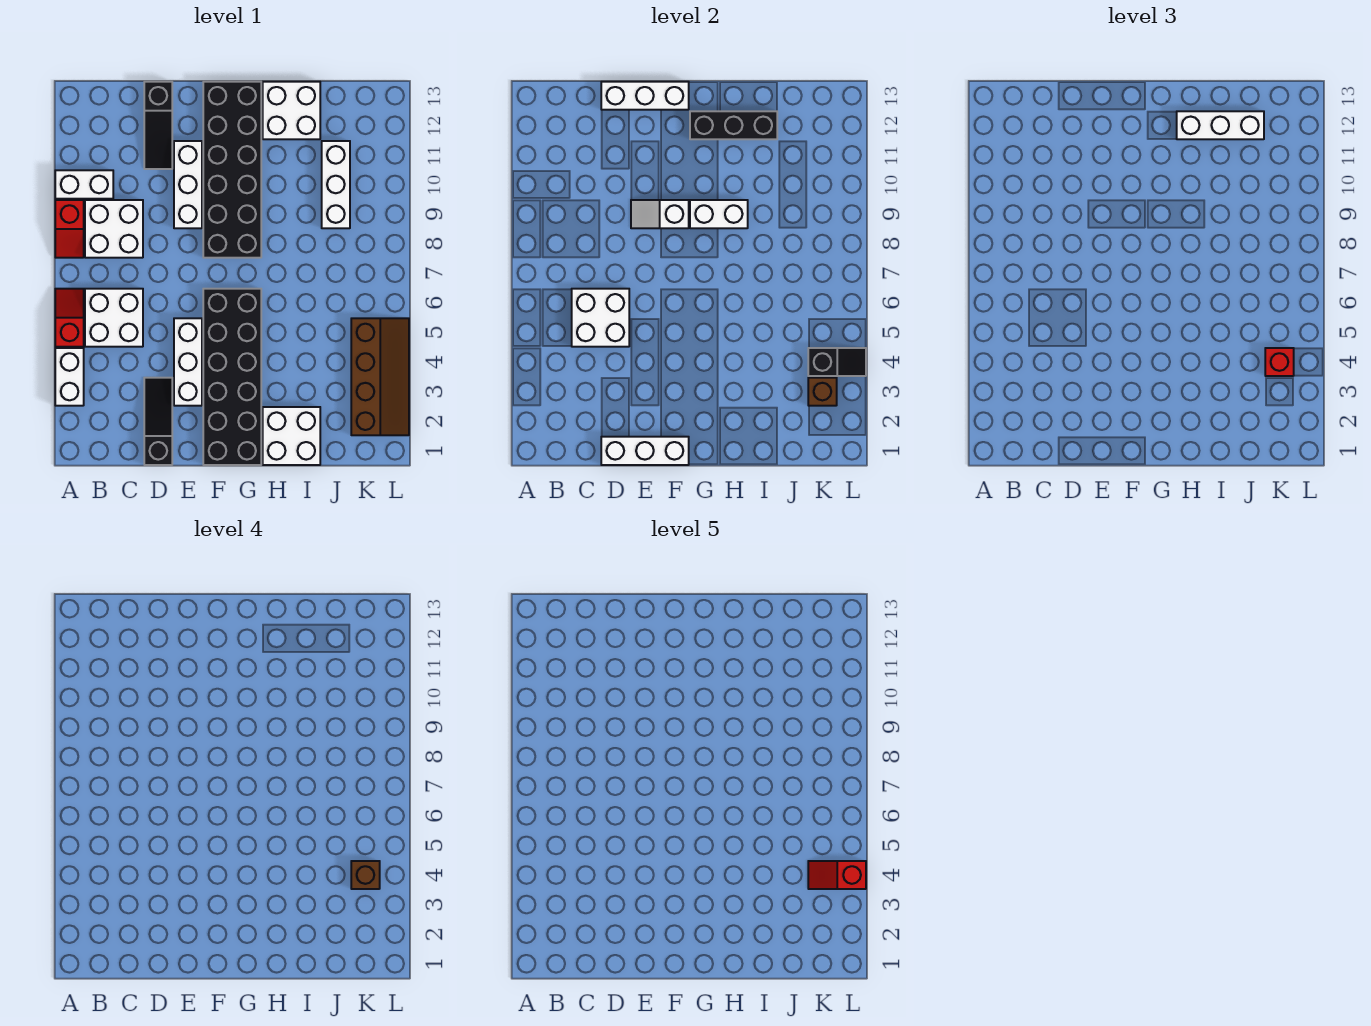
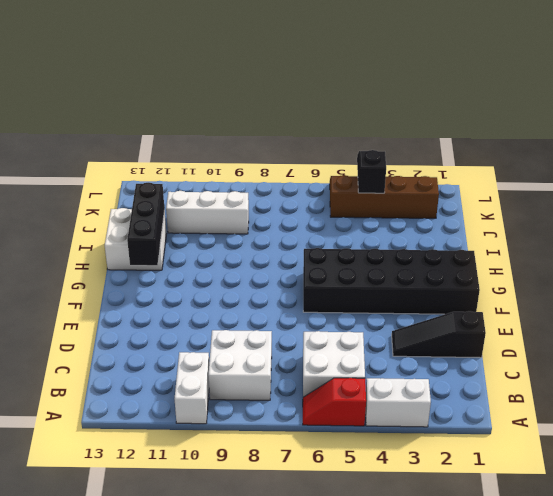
none -> red 1x2 slope [55,200,84,258]
none -> black 1x3 slope [144,82,172,169]
none -> white 1x3 brick [174,318,202,406]

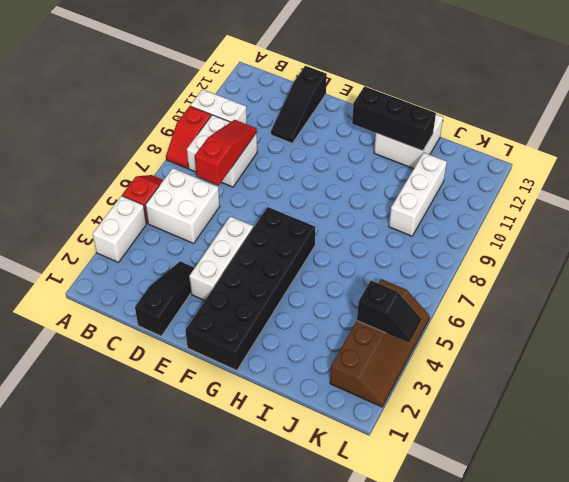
red 1x3 slope [195,120,257,185] -> none
none -> white 1x3 brick [174,141,202,228]
none -> black 2x6 brick [203,82,261,258]
none -> white 2x2 brick [263,407,320,465]

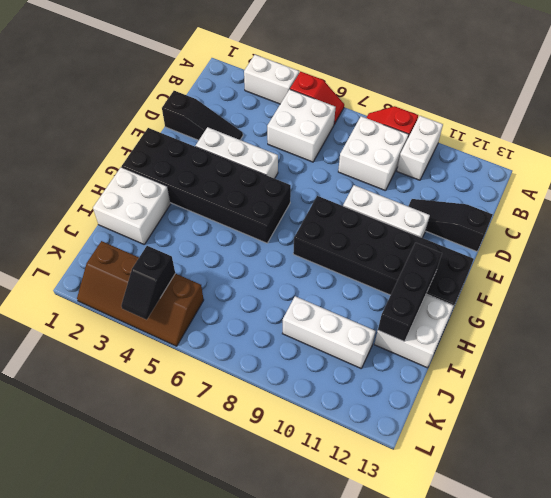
none -> white 2x2 brick [572,289,629,347]
none -> white 1x3 brick [601,437,689,465]
none -> white 1x3 brick [601,82,689,110]

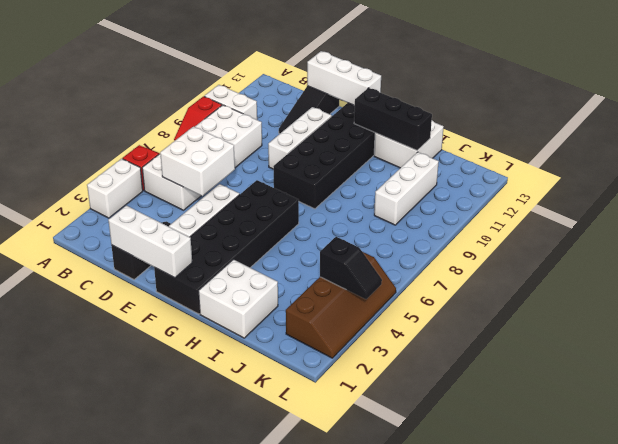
none -> white 1x2 slope [631,200,689,228]
none -> white 1x2 brick [690,200,748,228]
none -> brown 1x1 brick [808,378,837,406]

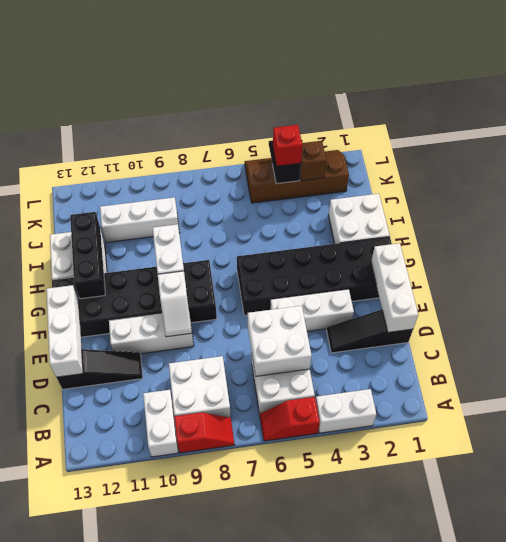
none -> white 1x3 brick [1177,111,1264,139]
none -> brown 1x1 brick [351,861,380,889]
none -> red 1x2 slope [808,861,866,889]

